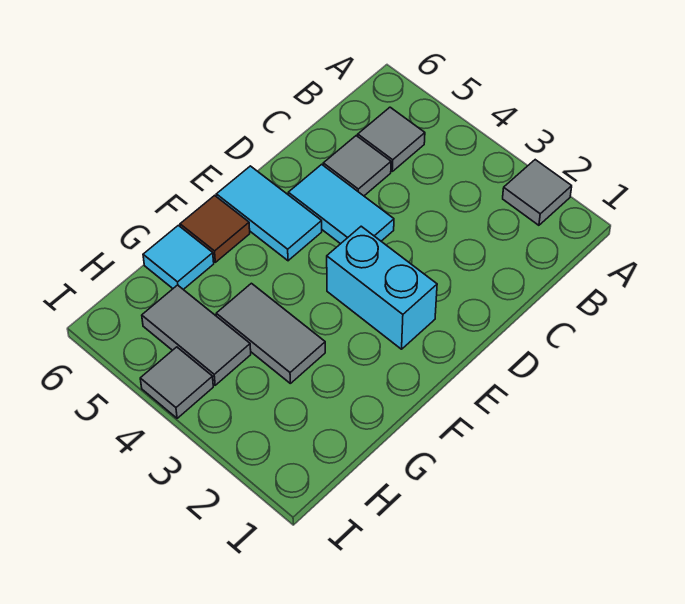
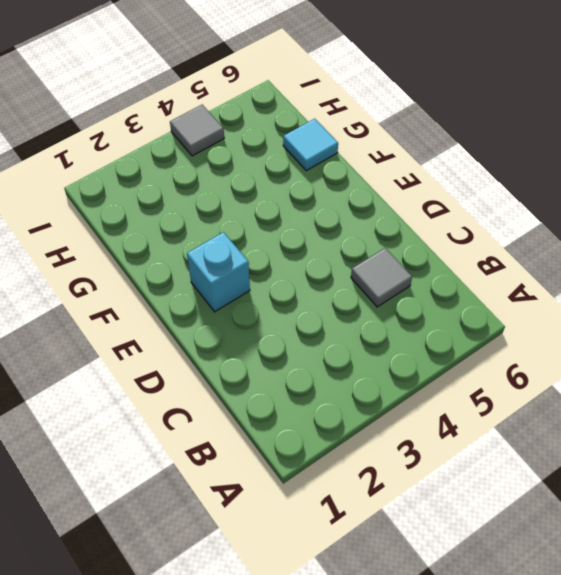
cyan 1x1 brick [187,232,250,312] -> cyan 1x2 brick [327,226,437,349]
none -> grey 1x1 tile [503,160,572,225]
none -> grey 1x1 tile [358,107,425,171]

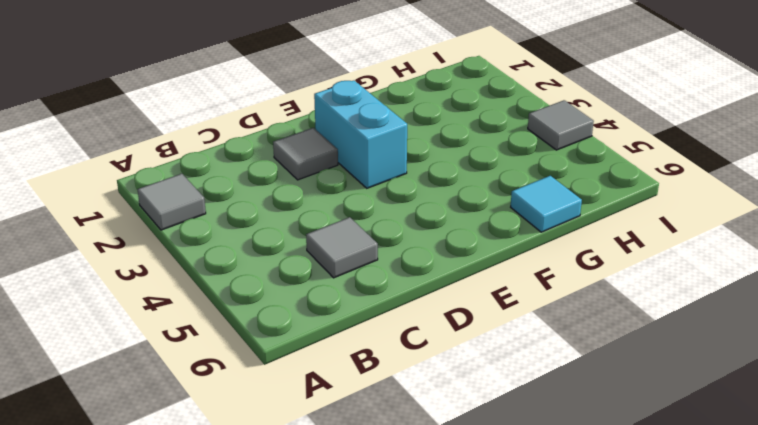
grey 1x1 tile [273,128,338,180] -> grey 1x1 tile moved to [358,107,425,171]
none -> cyan 1x2 tile [288,164,394,244]
none -> cyan 1x2 tile [216,166,322,261]

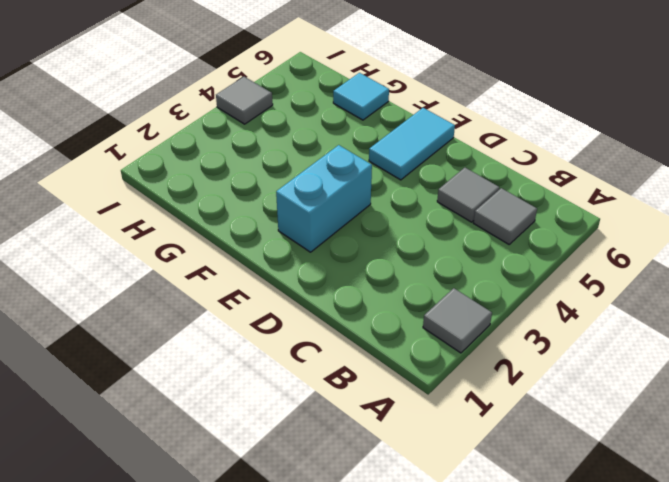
none -> cyan 1x2 tile [288,164,394,244]
none -> brown 1x1 tile [180,195,250,262]

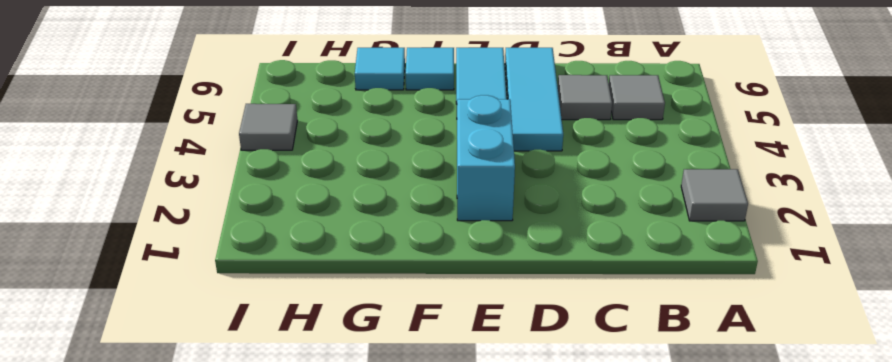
cyan 1x3 tile [505,48,563,151] -> cyan 1x2 tile [288,164,394,244]
cyan 1x1 tile [406,48,454,90] -> brown 1x1 tile [180,195,250,262]
none -> grey 1x2 tile [216,283,325,383]
none -> grey 1x2 tile [142,285,251,385]

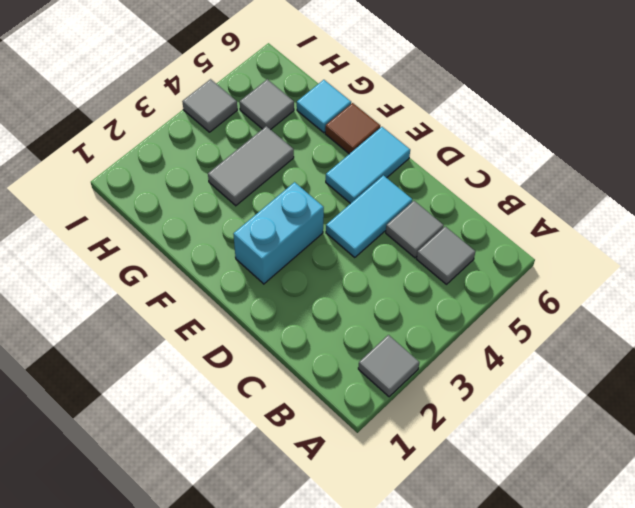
grey 1x1 tile [240,79,294,130] -> grey 1x2 tile [142,285,251,385]

